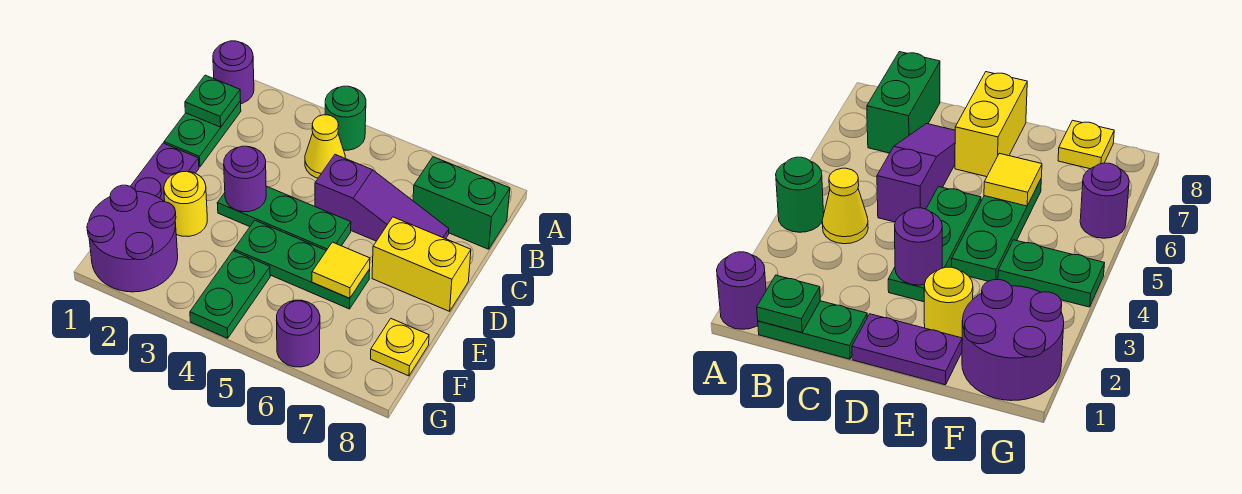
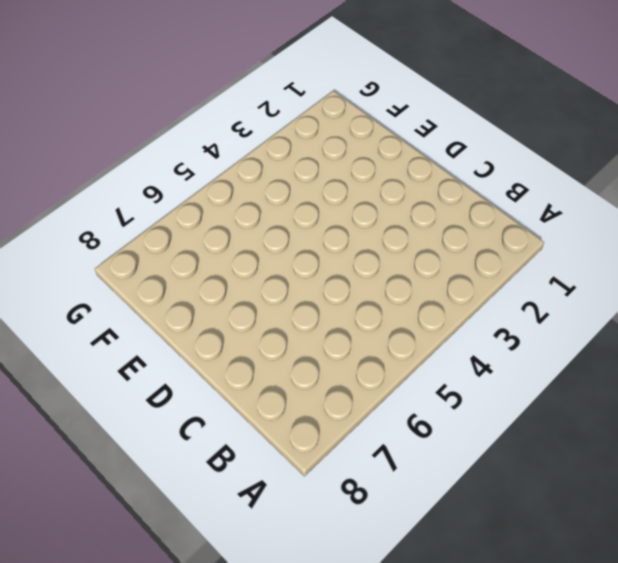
none -> purple 1x1 round brick [213,41,254,104]
none -> green 1x1 round brick [325,86,366,150]
none -> green 1x2 plate [164,101,241,167]

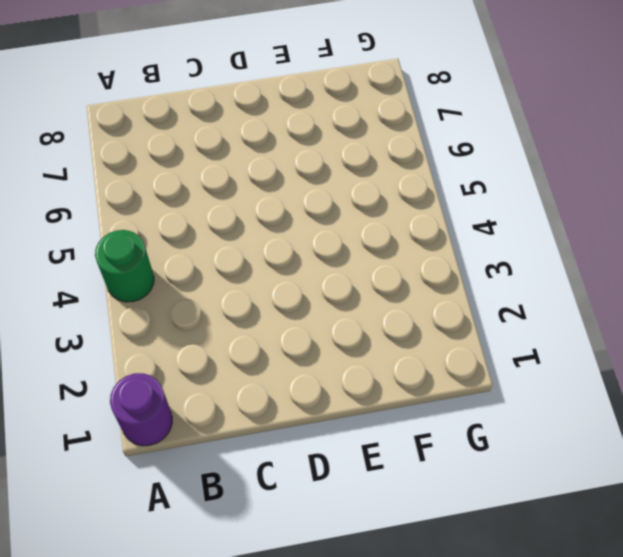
none -> green 1x2 plate [164,101,241,167]
none -> yellow 1x1 cone [305,115,345,178]
none -> green 1x2 brick [413,157,510,249]

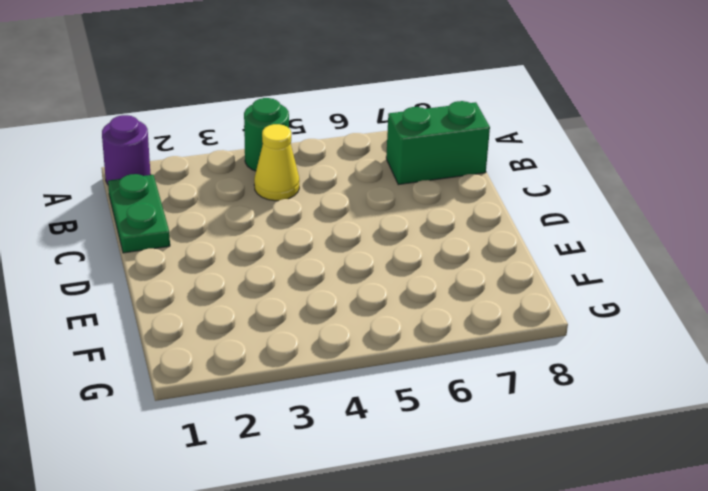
none -> purple 1x3 slope [315,155,449,241]
none -> purple 1x2 plate [131,143,199,202]
none -> green 1x3 plate [217,186,351,250]

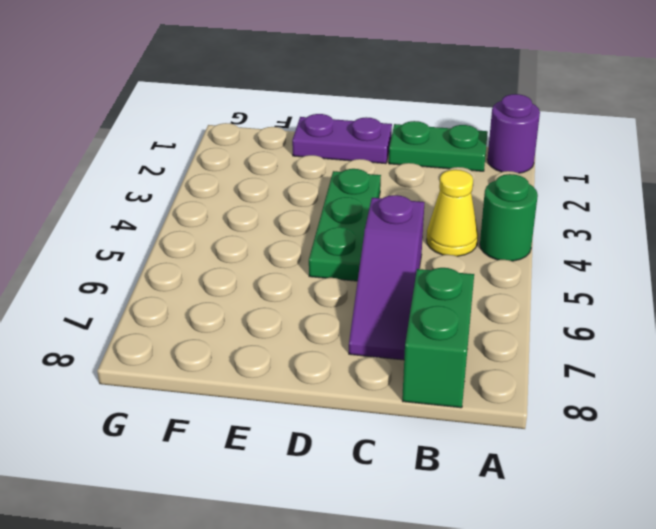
none -> yellow 1x2 brick [372,217,471,311]
none -> yellow 1x1 round brick [164,171,207,236]
none -> green 1x3 plate [234,220,370,309]

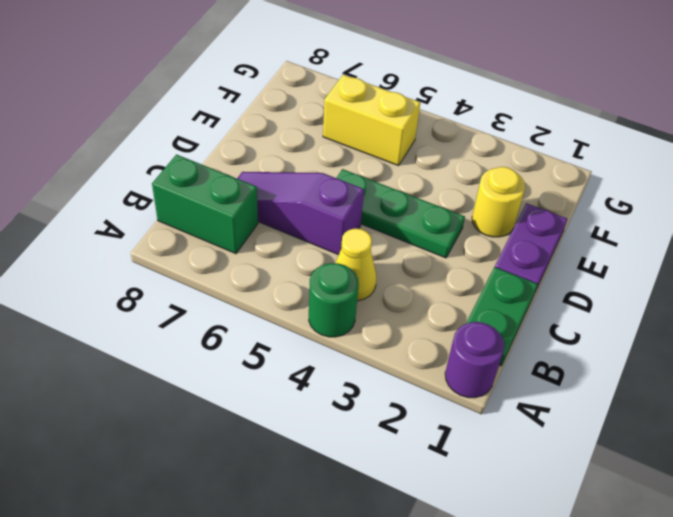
yellow 1x2 brick [323,75,420,166] -> yellow 1x2 brick moved to [372,217,471,311]
none -> green 1x3 plate [234,220,370,309]
none -> purple 2x2 round brick [87,185,178,292]
none -> green 1x2 plate [190,251,270,338]

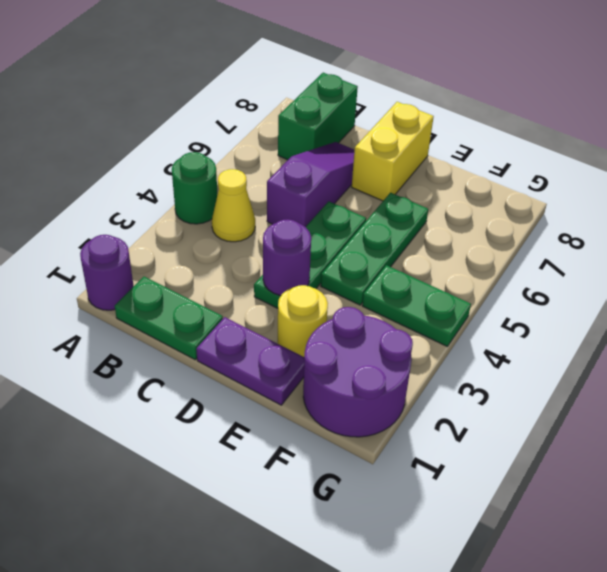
none -> yellow 1x1 plate [371,319,429,376]
none -> purple 1x1 round brick [277,300,320,367]
none -> green 1x1 plate [185,75,240,127]

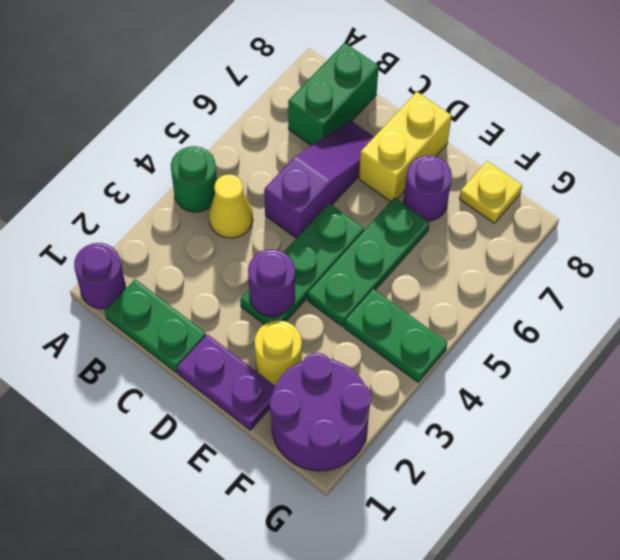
purple 1x1 round brick [404,155,452,221] -> purple 1x1 round brick moved to [277,300,320,367]
none -> green 1x1 plate [185,75,240,127]
none -> yellow 1x1 tile [312,242,370,298]

